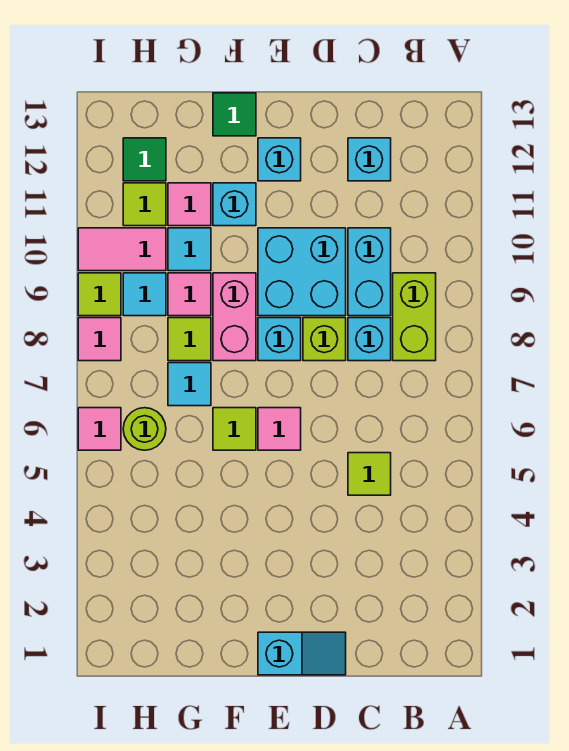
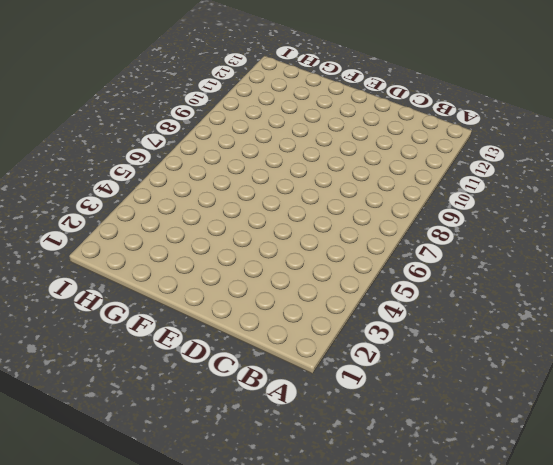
none -> lime 1x2 brick [393,273,436,361]
none -> lime 1x1 tile [348,453,391,495]
none -> cyan 1x1 brick [348,318,391,361]

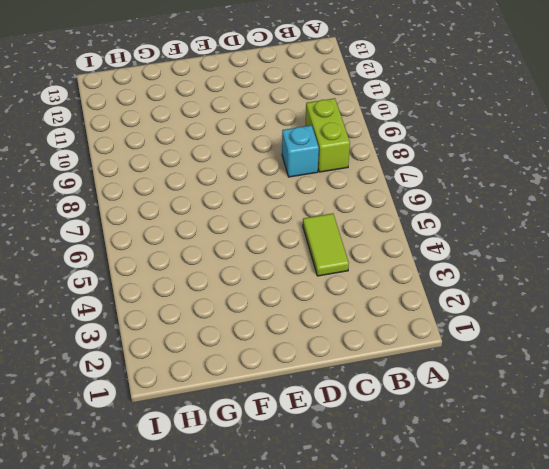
lime 1x2 tile [303,213,349,276] -> lime 1x1 tile [348,453,391,495]
none -> cyan 1x2 brick [348,228,391,316]
none -> cyan 1x1 brick [348,138,391,181]
none -> cyan 1x2 slope [258,632,346,675]

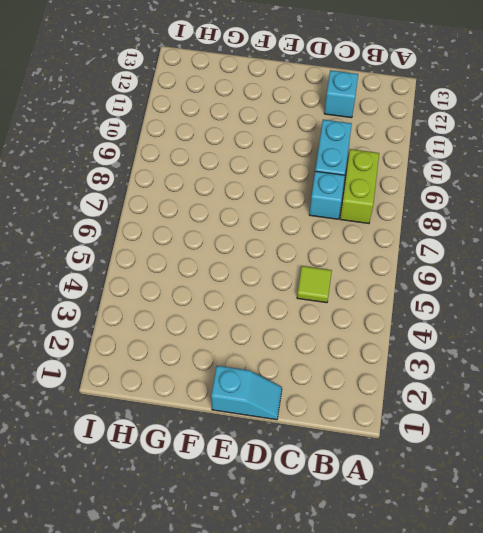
none -> lime 1x1 brick [303,318,346,361]
none -> cyan 2x2 brick [258,228,346,316]
none -> pink 1x1 tile [258,408,301,450]

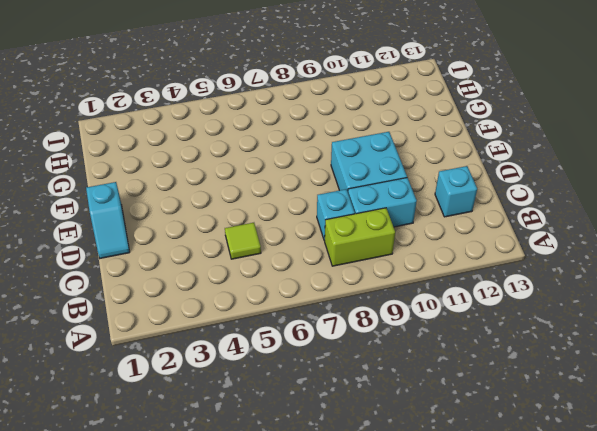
none -> lime 1x1 brick [303,318,346,361]
none -> pink 1x1 tile [258,408,301,450]
none -> cyan 1x1 brick [258,318,301,361]

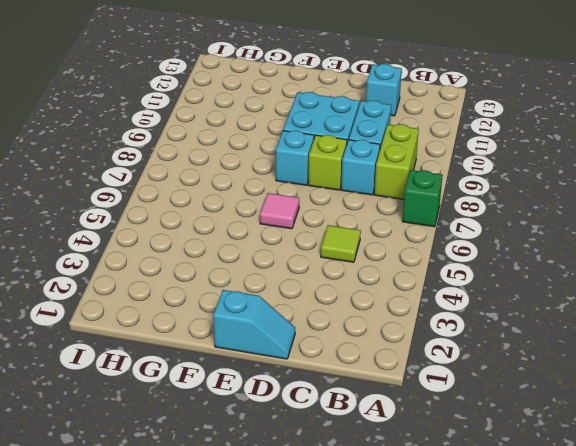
green 1x1 brick [402,170,443,227] -> none
none -> cyan 1x1 brick [258,138,301,181]
none -> lime 1x1 tile [213,408,256,450]
none -> pink 1x2 brick [213,273,256,361]

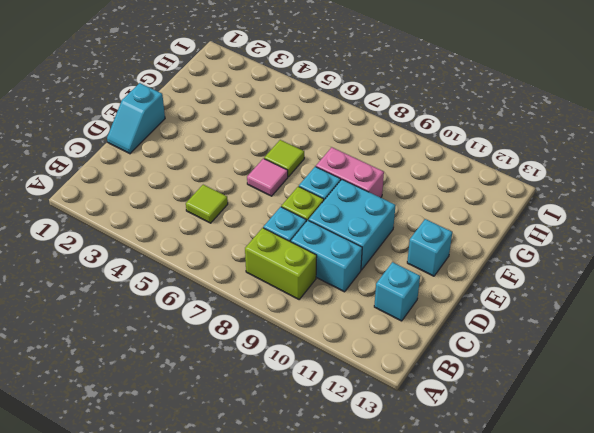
none -> cyan 1x1 brick [213,183,256,226]
none -> green 1x1 tile [213,93,256,136]
none -> cyan 1x1 tile [168,363,211,406]

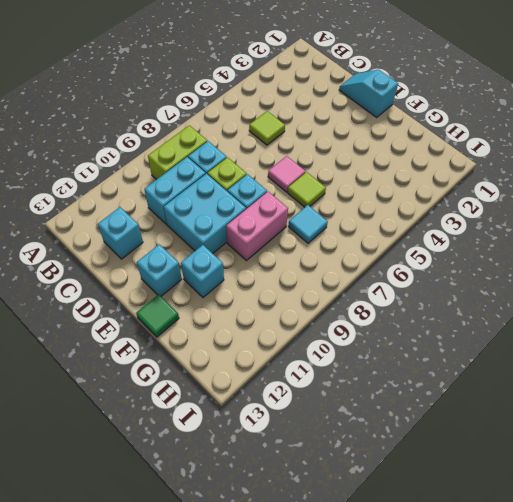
none -> lime 1x1 tile [168,318,211,361]
none -> pink 1x1 tile [168,273,211,316]
none -> cyan 1x1 tile [168,228,211,271]

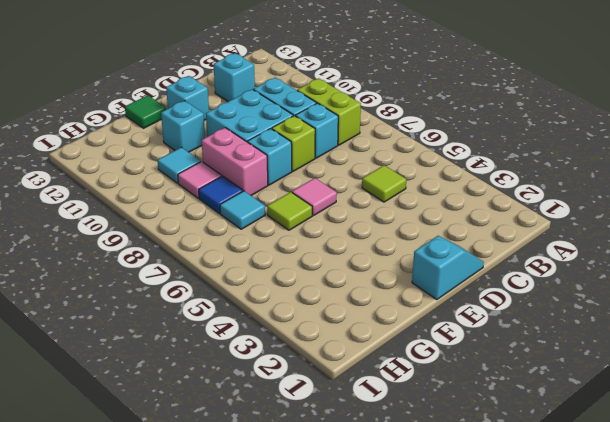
blue 1x1 tile [199,176,243,214] -> lime 1x1 tile [168,318,211,361]
none -> pink 1x1 tile [168,183,211,226]
none -> lime 1x1 round brick [123,408,166,450]
none -> cyan 1x1 tile [123,273,166,316]

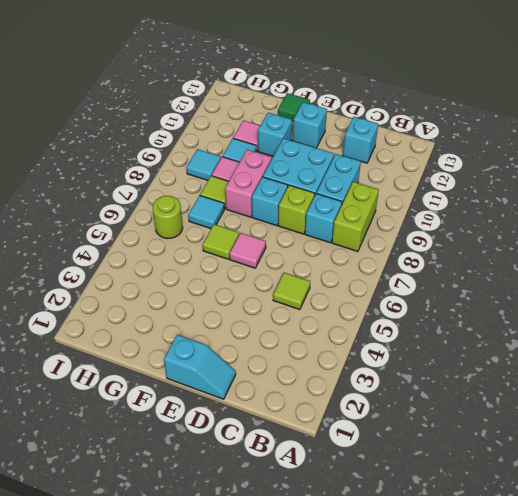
none -> pink 1x2 tile [78,228,166,271]
none -> lime 1x1 tile [123,183,166,226]
none -> green 1x1 tile [123,138,166,181]

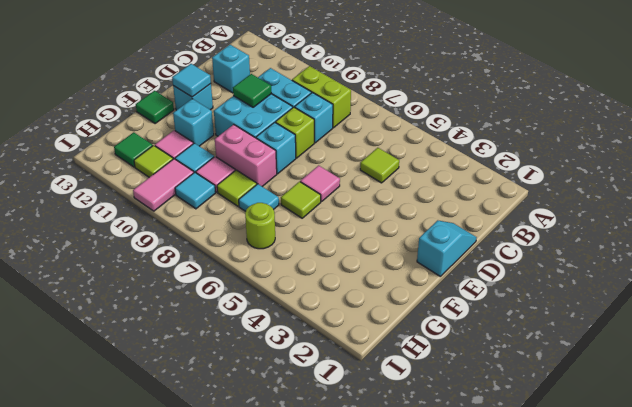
green 1x1 tile [233,74,271,107] -> none
cyan 1x1 tile [172,64,211,97] -> none
none -> pink 1x1 tile [78,408,121,450]
none -> pink 1x1 tile [78,318,121,361]
none -> lime 1x1 tile [78,273,121,316]

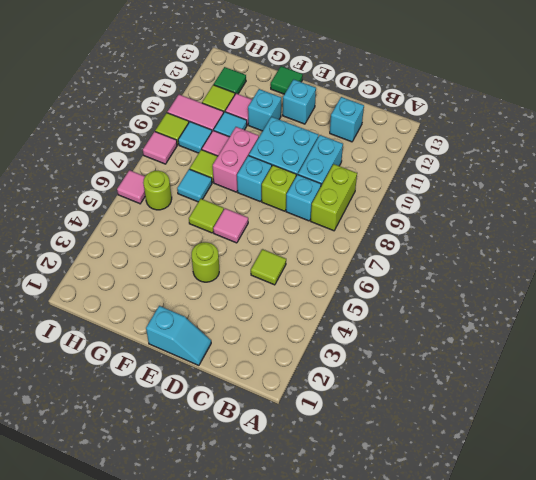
lime 1x1 round brick [192,242,219,282] -> none

